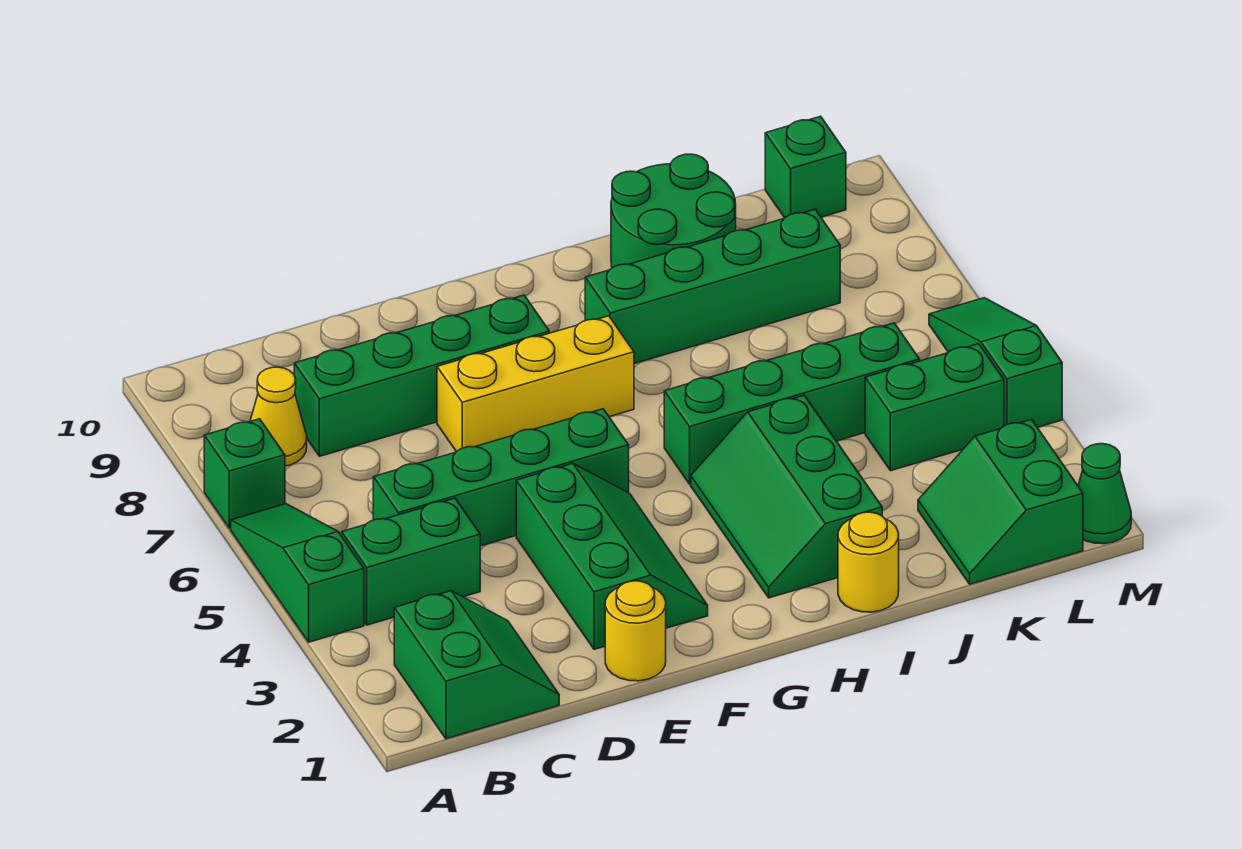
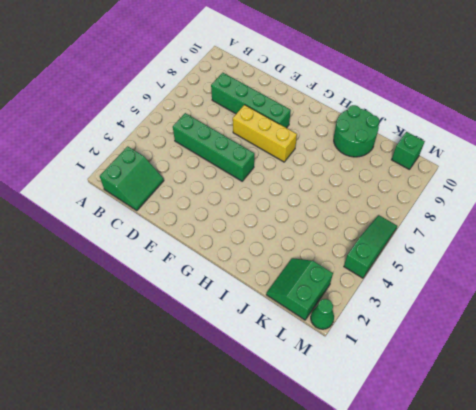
none -> green 1x3 slope [231,504,364,642]
none -> green 1x1 brick [204,419,285,529]
none -> green 1x2 brick [342,498,480,625]

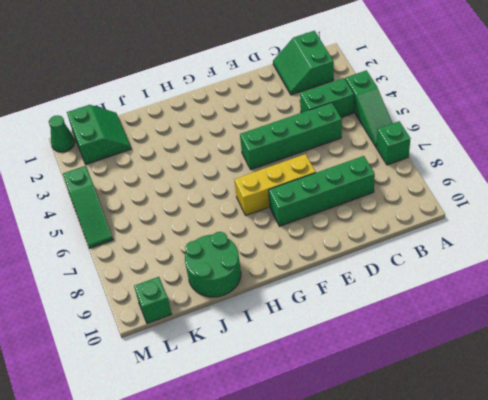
none -> yellow 1x1 cone [250,367,307,466]
none -> yellow 1x1 round brick [605,581,666,681]
none -> green 2x3 slope [516,463,708,649]

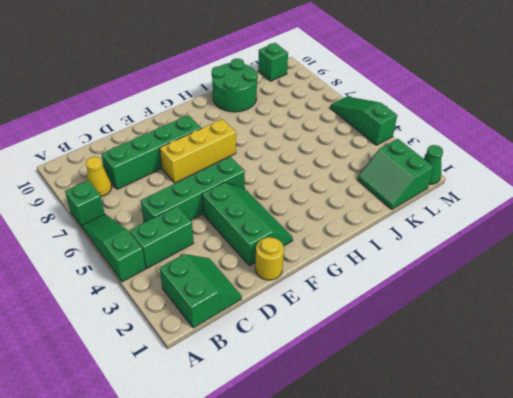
none -> green 2x3 slope [691,395,882,598]
none -> green 1x4 brick [664,323,920,484]
none -> green 1x4 brick [585,209,840,364]

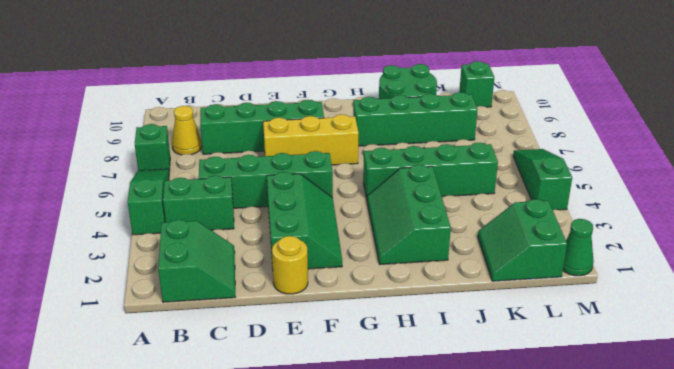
none -> yellow 1x1 round brick [838,512,899,612]
none -> green 1x2 brick [865,344,1004,471]

